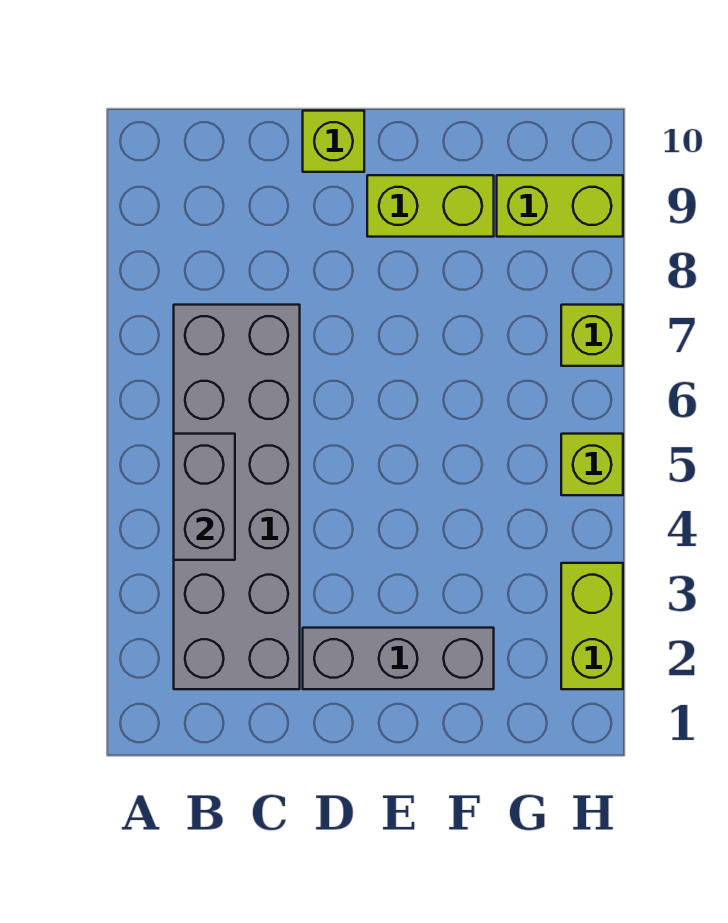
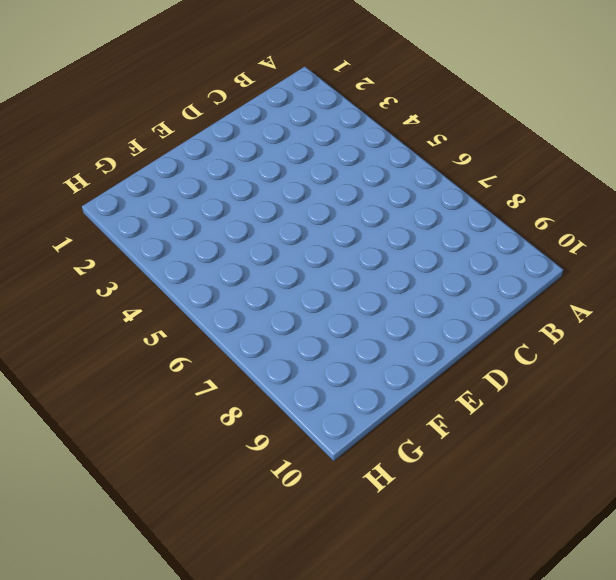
none -> grey 2x6 brick [174,305,300,689]
none -> grey 1x3 brick [303,628,494,689]

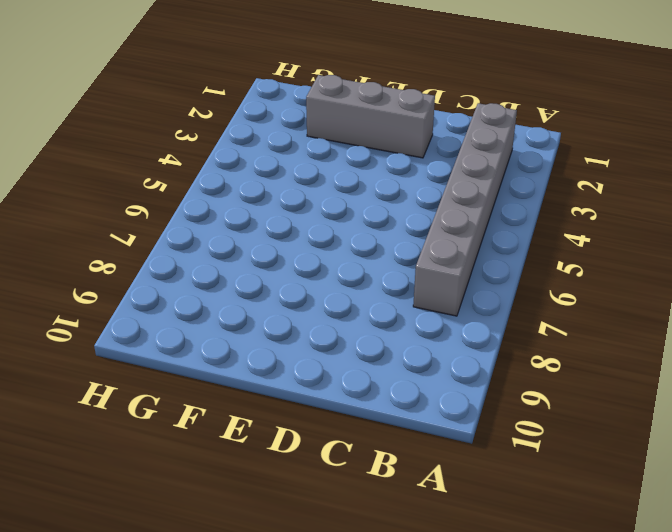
grey 1x6 brick [413,103,517,316] -> grey 2x6 brick [174,305,300,689]
none -> lime 1x1 brick [303,111,364,172]
none -> lime 1x2 brick [367,175,494,237]

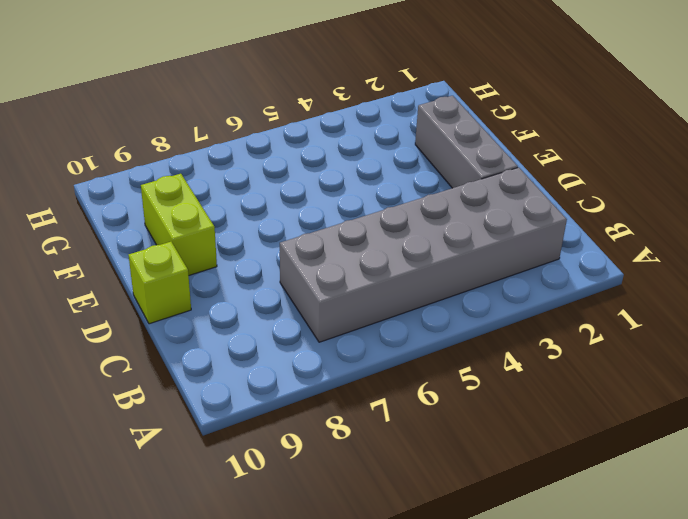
none -> lime 1x2 brick [497,175,623,237]
none -> lime 1x2 brick [561,563,623,689]

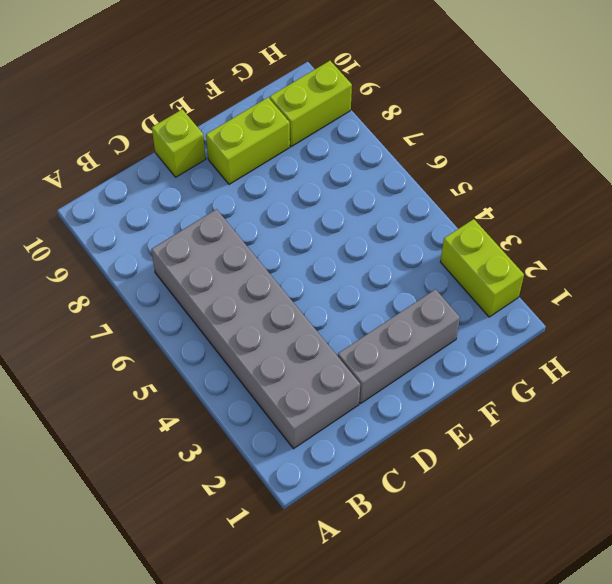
none -> lime 1x1 brick [561,434,623,495]
none -> lime 1x1 brick [561,305,623,366]

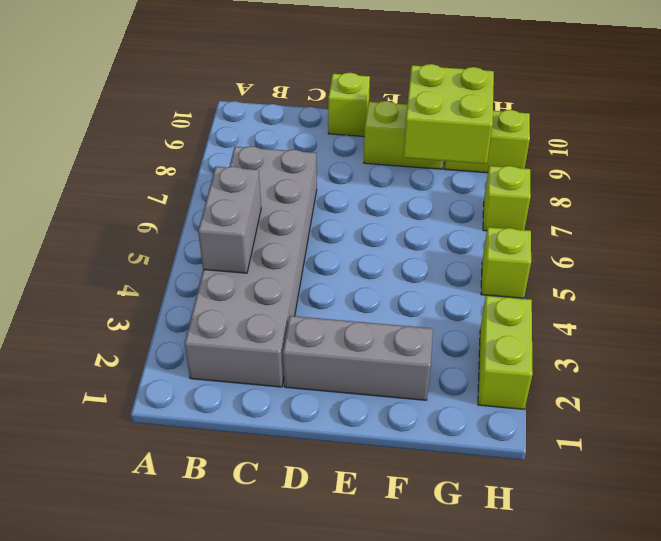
lime 2x2 brick [403,64,494,164] -> none

